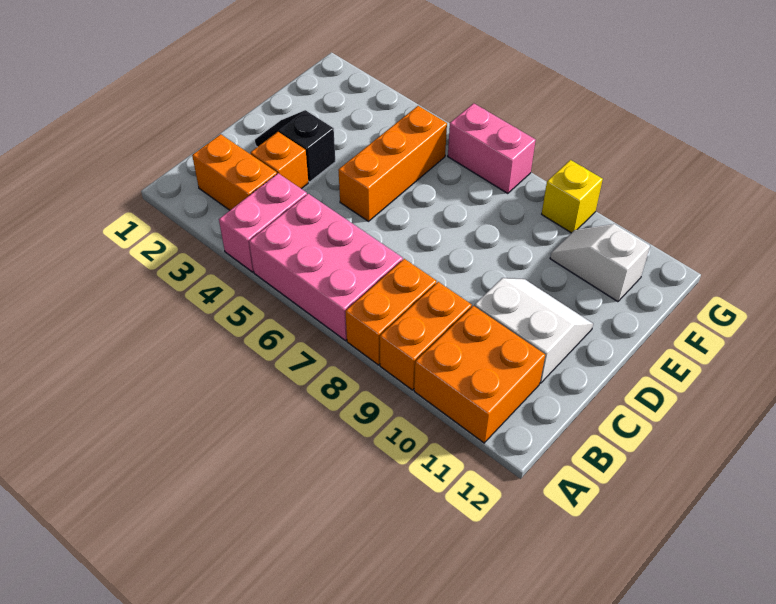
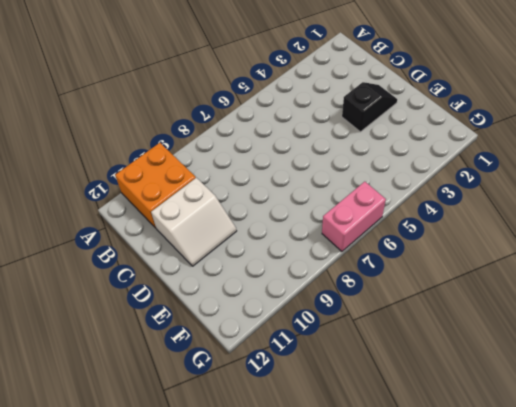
none -> pink 1x2 brick [219,173,307,272]
none -> pink 2x3 brick [249,194,403,341]
none -> orange 1x2 brick [345,259,437,365]

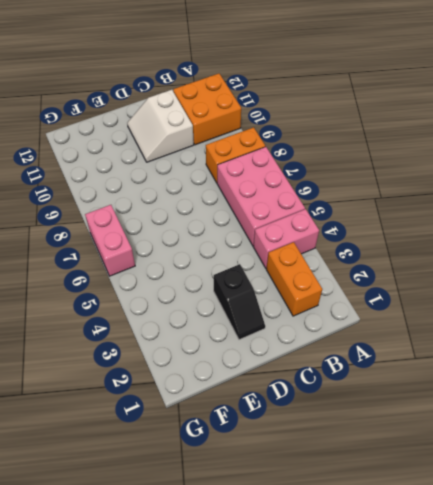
none -> orange 1x2 brick [380,282,472,390]
none -> orange 1x1 brick [251,132,308,189]
none -> orange 1x3 brick [338,106,447,221]

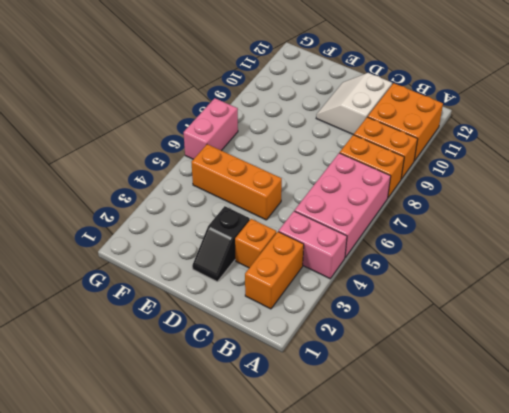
none -> white 1x2 slope [550,224,650,302]
none -> yellow 1x1 brick [542,160,603,233]

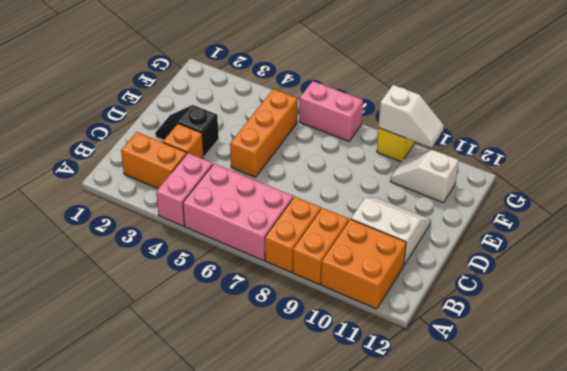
white 1x2 slope [379,85,444,148] -> none

